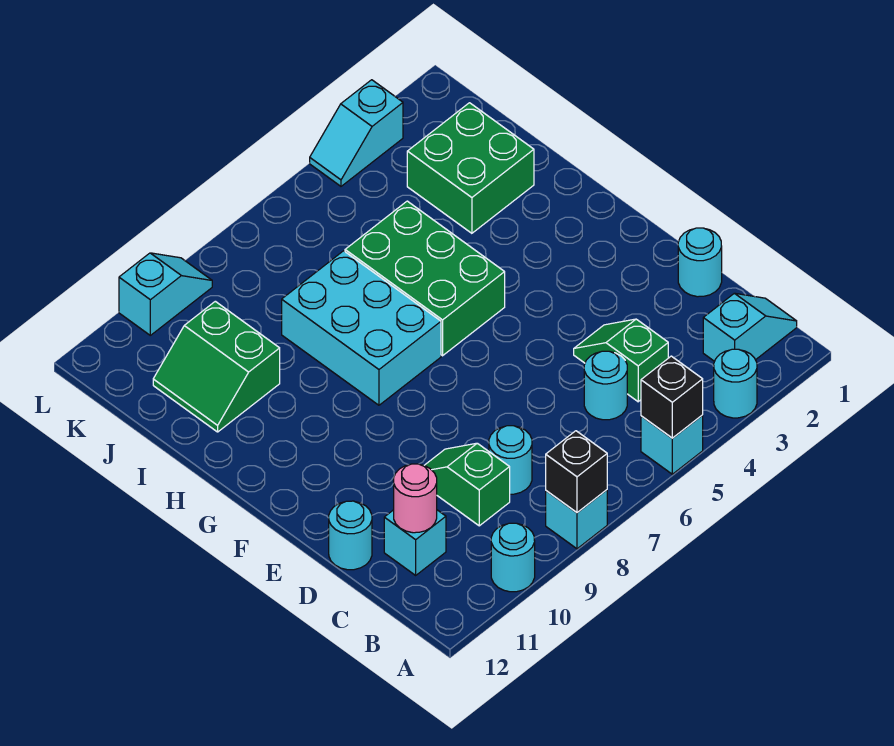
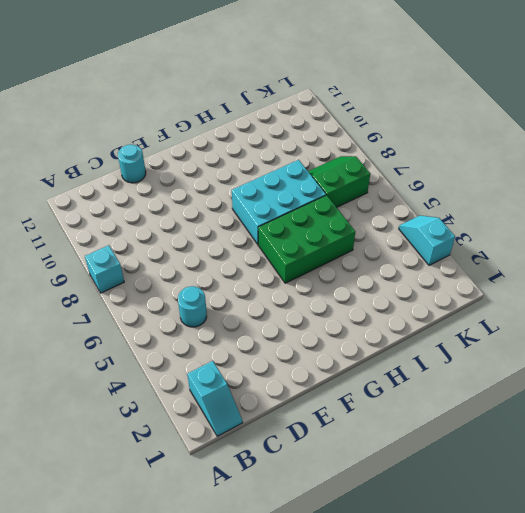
green 2x2 slope [308,156,370,207] -> green 2x2 slope moved to [153,301,280,432]
none -> cyan 1x1 round brick [714,349,757,418]
none -> cyan 1x1 brick [641,415,703,474]
none -> cyan 1x1 round brick [491,523,535,592]

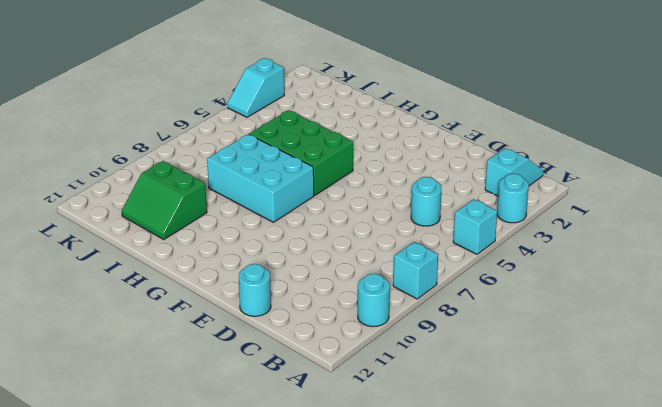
none -> green 1x2 slope [574,319,668,402]
none -> cyan 1x1 round brick [489,426,532,494]
none -> green 1x2 slope [424,443,510,526]

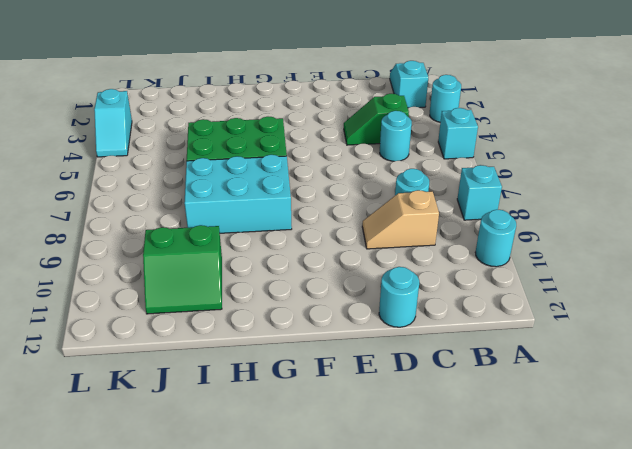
tan 1x2 slope [362,190,439,249] -> green 1x2 slope [424,443,510,526]
none -> cyan 1x1 brick [384,510,446,575]
none -> cyan 1x1 round brick [678,228,722,297]
none -> green 2x2 brick [407,103,534,233]

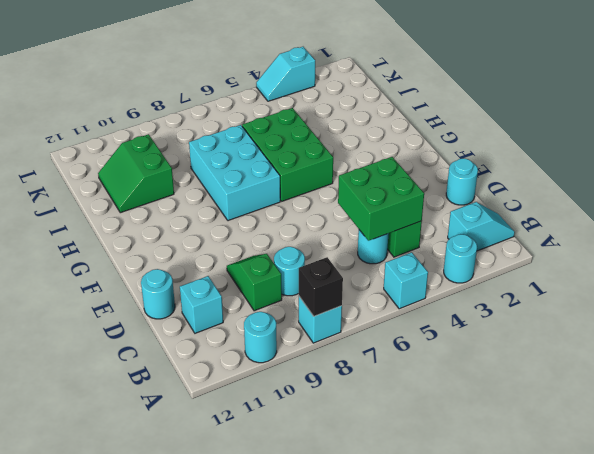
green 2x2 brick [338,157,424,241] -> green 2x2 brick moved to [407,103,534,233]
none -> cyan 1x2 slope [119,253,212,335]
none -> black 1x1 brick [641,356,703,438]
none -> pink 1x1 round brick [394,464,437,533]

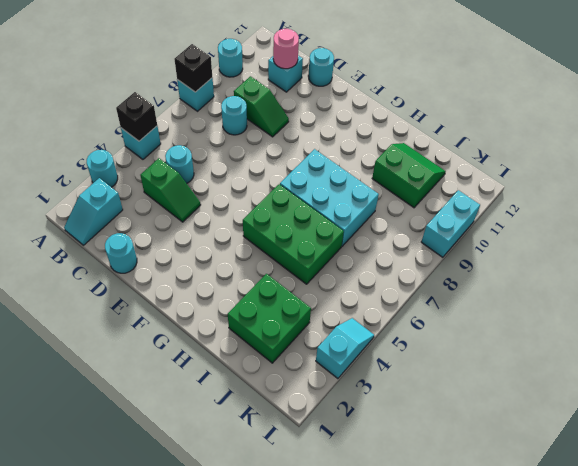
cyan 1x2 brick [421,190,480,257] -> cyan 1x2 slope [119,253,212,335]

